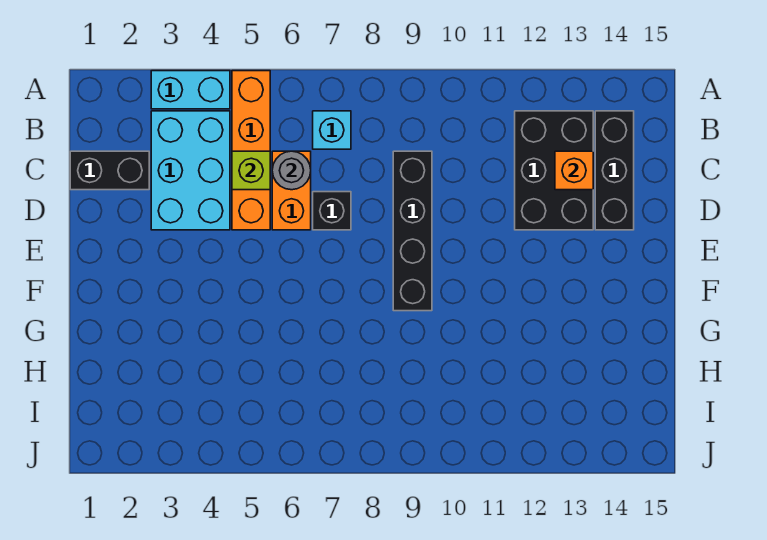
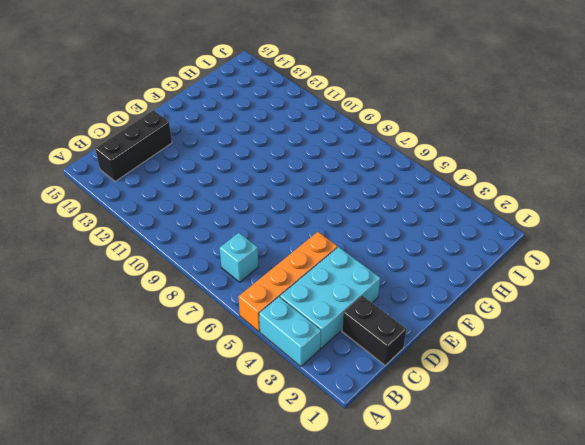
none -> black 2x3 brick [515,111,593,230]
none -> orange 1x2 brick [272,151,311,230]
none -> black 1x4 brick [393,151,432,311]

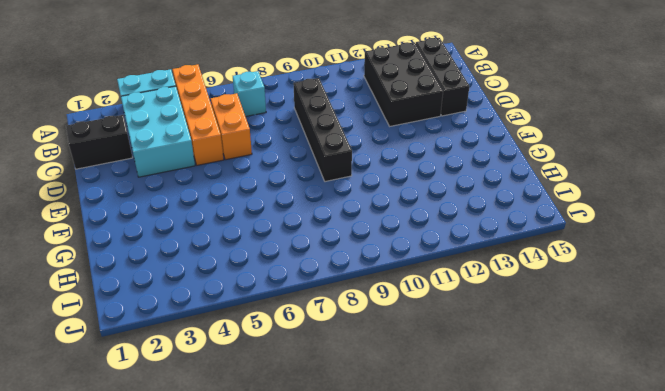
none -> black 1x1 brick [313,192,351,230]
none -> lime 1x1 brick [232,151,270,190]
none -> grey 1x1 round brick [272,151,311,190]

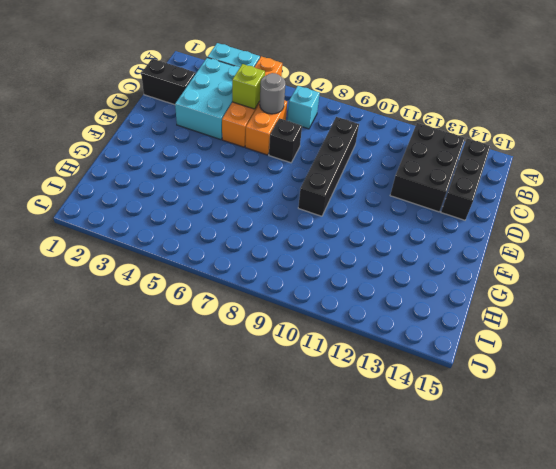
none -> orange 1x1 brick [555,151,593,190]

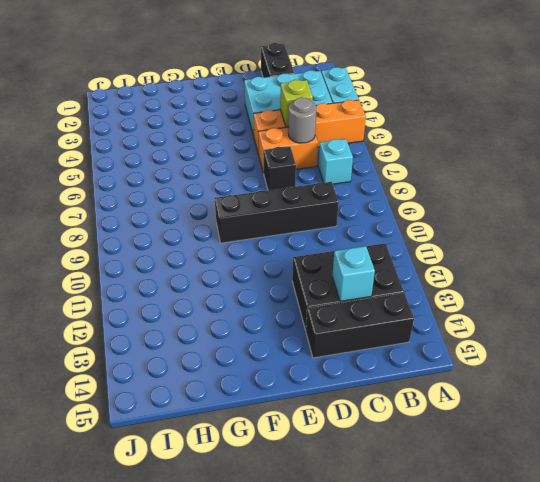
cyan 1x1 brick [332,246,375,301] -> orange 1x1 brick [555,151,593,190]

